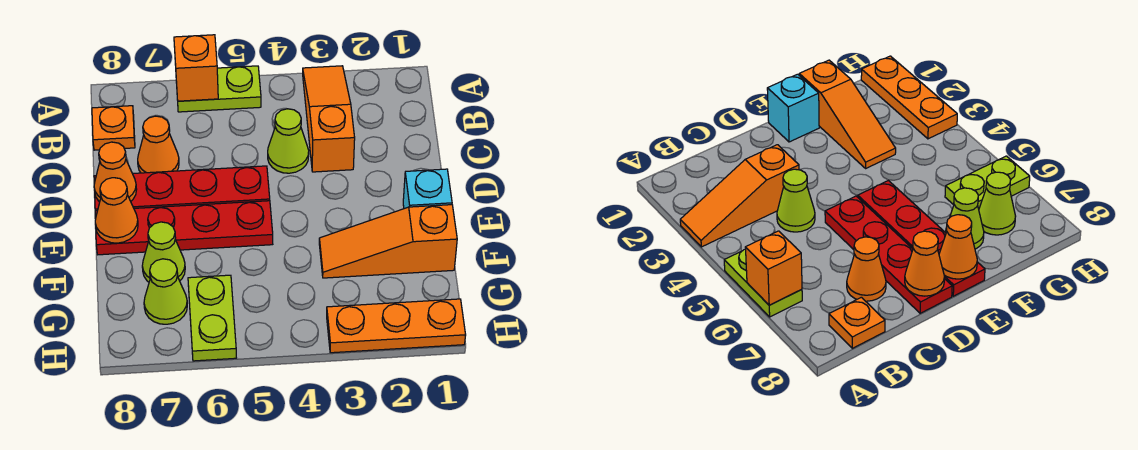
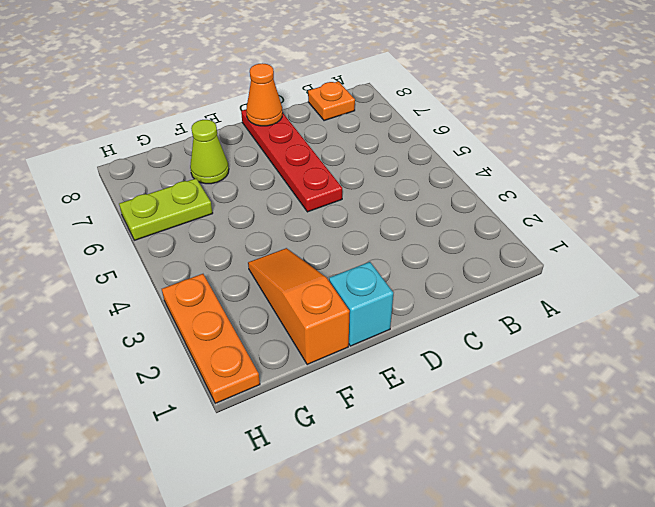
none -> orange 1x3 slope [303,66,355,172]
none -> lime 1x2 plate [178,66,261,112]
none -> lime 1x1 cone [268,109,309,173]

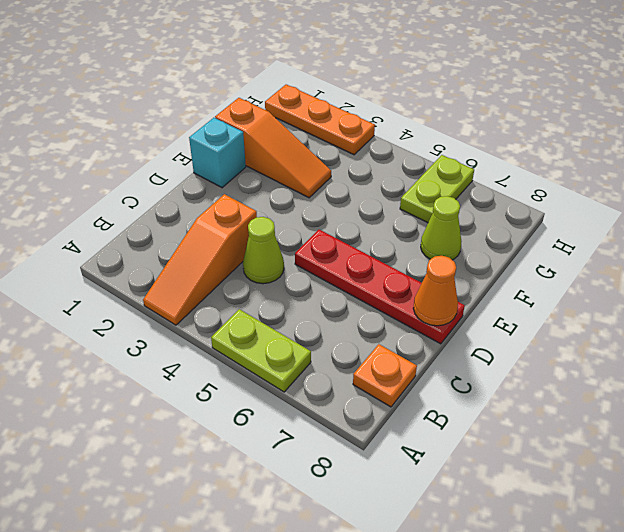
none -> orange 1x1 cone [138,116,179,173]
none -> red 1x4 plate [95,201,273,255]
none -> lime 1x1 cone [144,259,187,324]

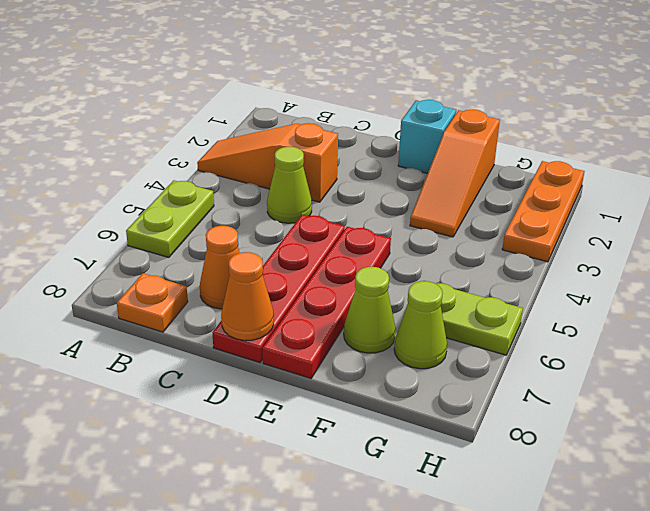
none -> orange 1x1 brick [174,35,218,101]
none -> orange 1x1 cone [95,178,138,243]

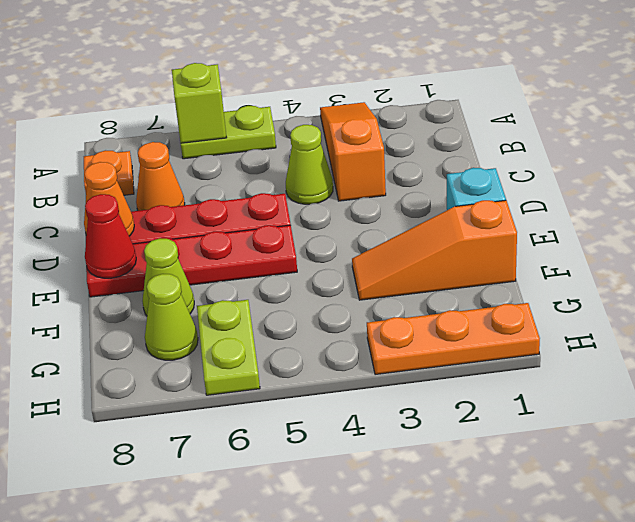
lime 1x1 brick [172,63,227,143] -> orange 1x1 brick [174,35,218,101]
red 1x1 cone [85,194,136,278] -> orange 1x1 cone [95,178,138,243]

